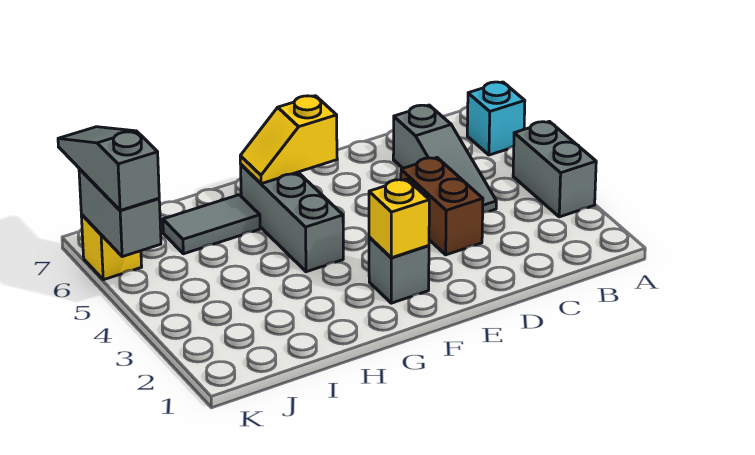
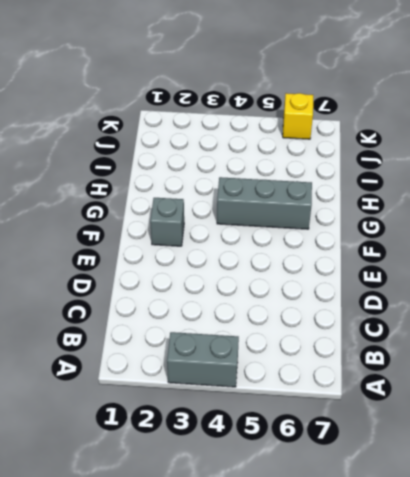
none -> cyan 1x1 brick [467,82,525,155]
none -> grey 1x3 slope [393,105,496,213]
none -> brown 1x2 brick [401,158,483,255]

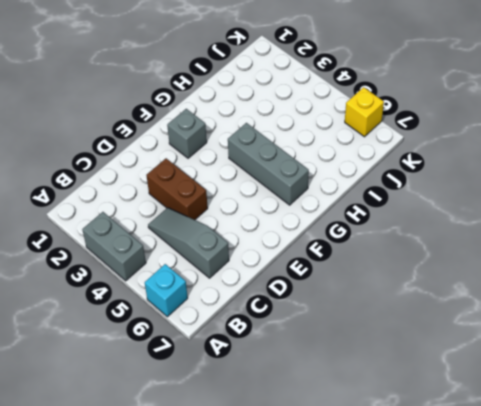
none -> grey 1x2 tile [163,195,260,254]
none -> yellow 1x1 brick [369,179,429,258]
none -> yellow 1x2 slope [240,96,337,184]

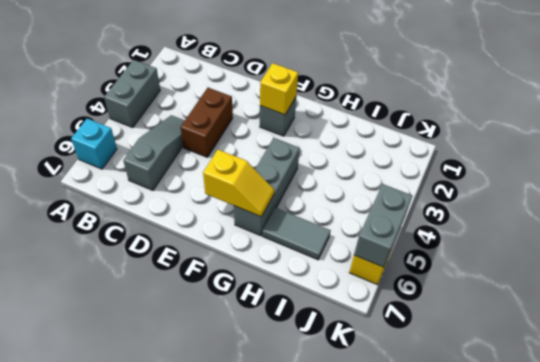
none -> grey 1x3 slope [58,127,159,210]

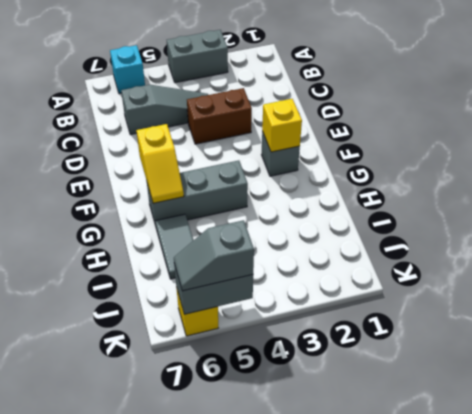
grey 1x2 slope [174,220,254,291] -> grey 1x3 slope [58,127,159,210]

